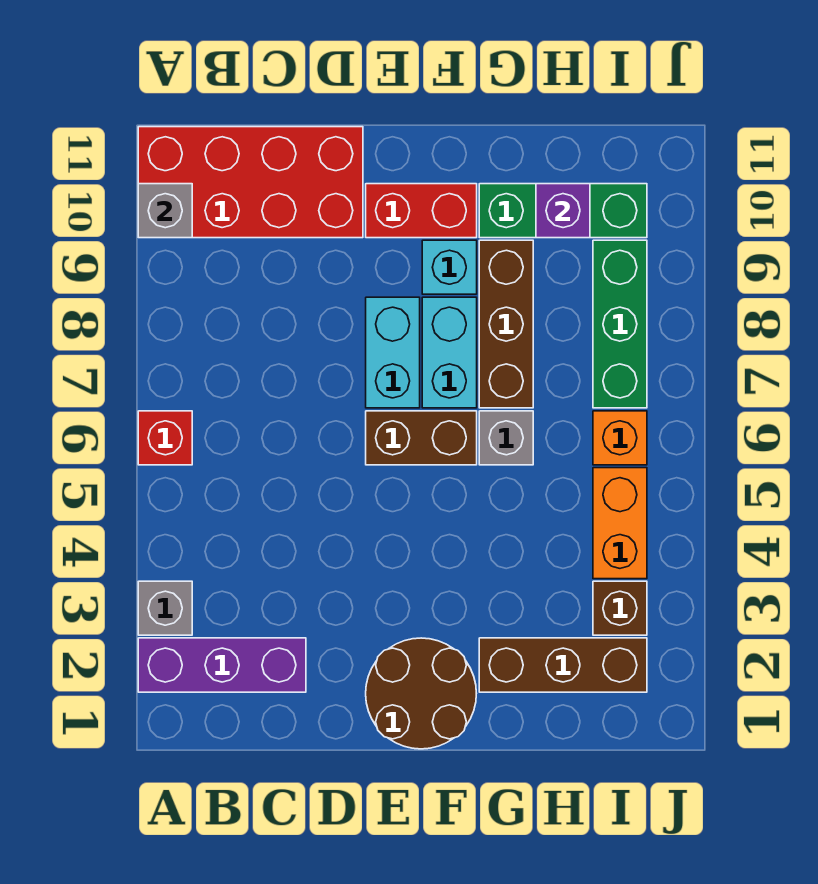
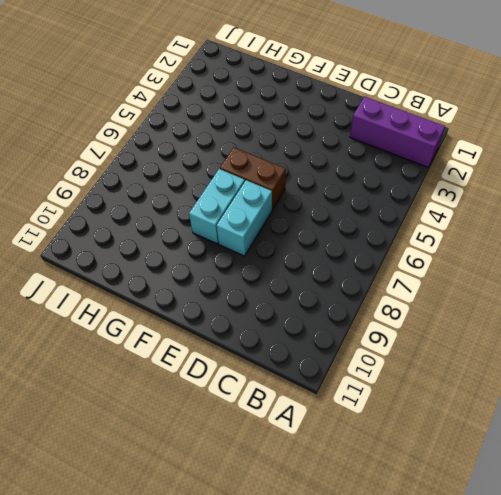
none -> grey 1x1 brick [138,581,192,635]
none -> red 1x1 brick [138,411,192,465]
none -> red 2x4 brick [138,127,363,238]

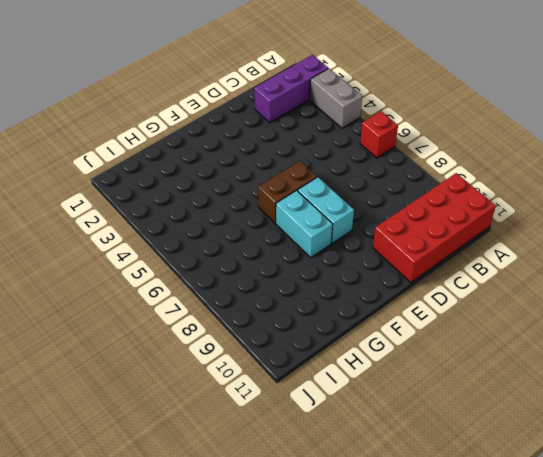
grey 1x2 brick [310,68,362,128] -> grey 1x1 brick [138,581,192,635]
none -> brown 2x2 round brick [366,638,476,749]
none -> red 1x2 brick [366,184,477,238]
none -> cyan 1x1 brick [422,240,477,294]

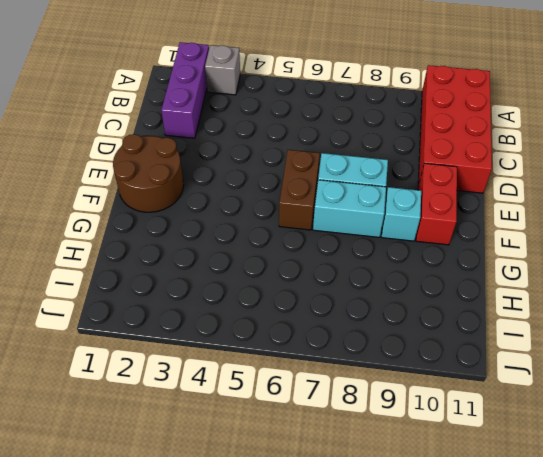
none -> red 1x1 brick [138,411,192,465]
none -> brown 1x3 brick [479,638,647,692]
none -> grey 1x1 brick [479,411,533,465]

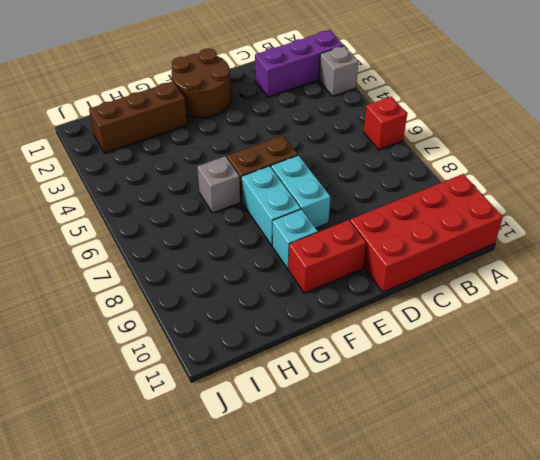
none -> brown 1x3 brick [479,240,533,408]
none -> green 1x3 brick [479,184,647,238]
none -> brown 1x1 brick [593,581,647,635]

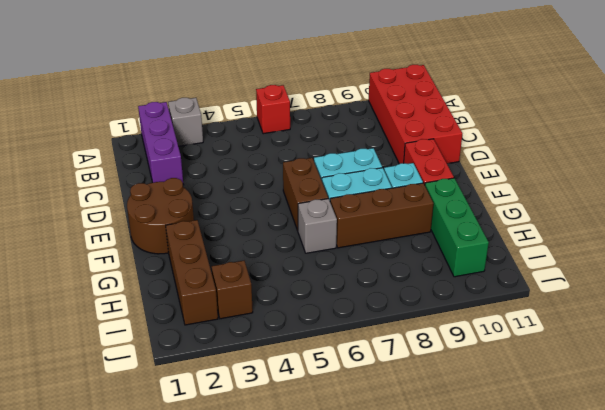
none -> orange 1x2 brick [593,468,647,579]
none -> orange 1x1 brick [593,411,647,465]
none -> green 1x3 brick [593,240,647,408]

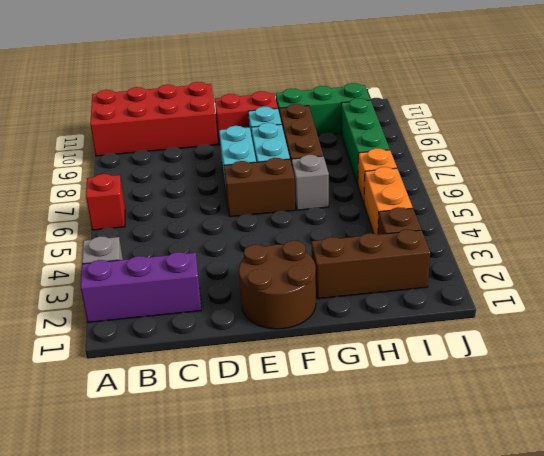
none -> grey 1x1 brick [138,184,192,238]
none -> purple 1x1 brick [536,184,590,238]

